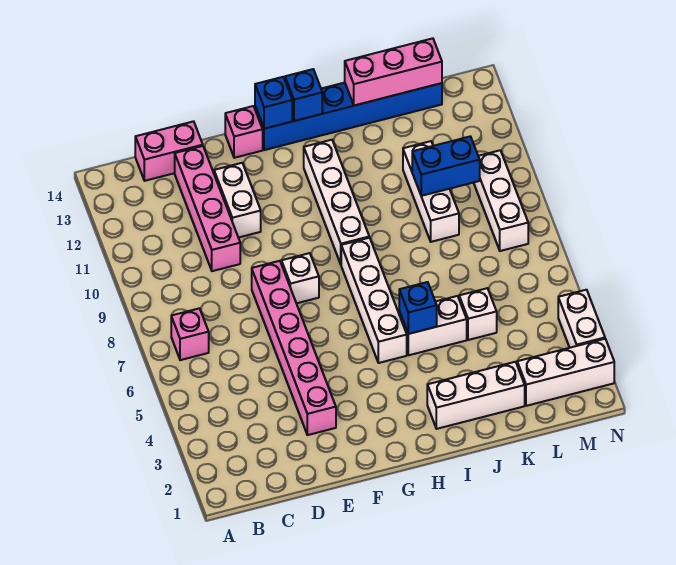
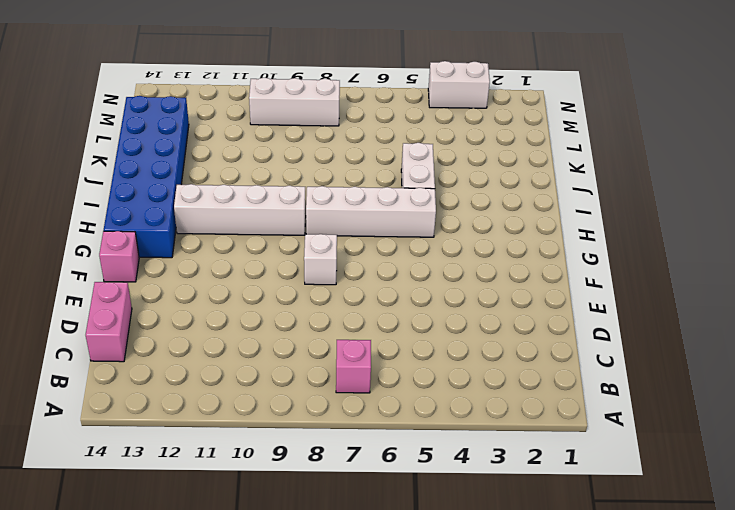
blue 2x6 brick [104,96,189,258] -> blue 1x6 brick [255,83,442,150]
none -> pink 1x4 brick [175,146,240,271]
none -> pink 1x6 brick [252,261,336,435]
none -> white 1x2 brick [214,163,261,238]

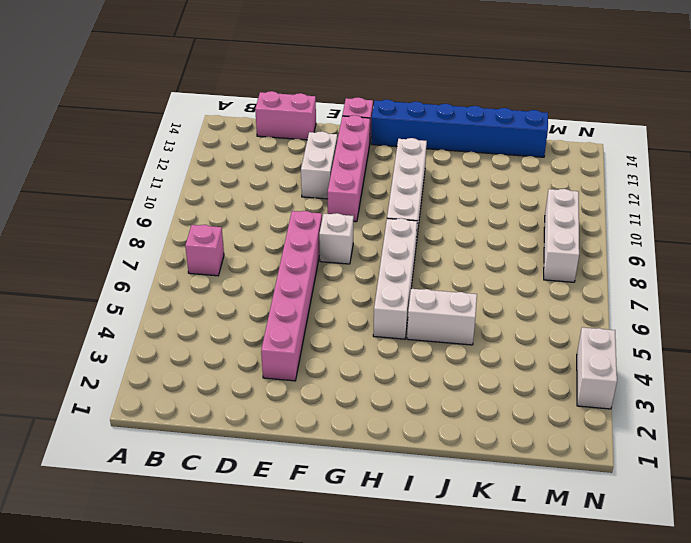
pink 1x4 brick [328,115,370,222] -> pink 1x4 brick moved to [175,146,240,271]
none -> white 1x3 brick [427,362,525,429]
none -> white 1x1 brick [459,288,497,340]
none -> white 1x3 brick [403,141,459,242]

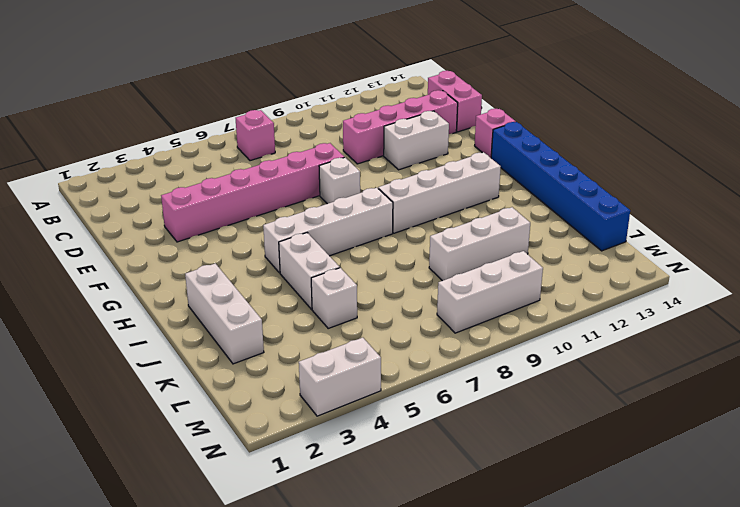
none -> white 1x3 brick [517,339,614,406]
none -> blue 1x1 brick [255,77,292,129]
none -> blue 1x1 brick [285,69,322,121]

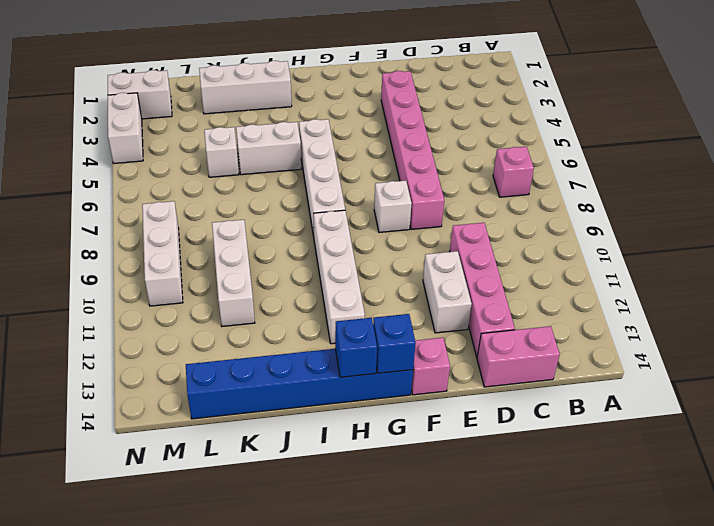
white 1x2 brick [108,70,172,119] -> white 1x3 brick [517,339,614,406]
none -> blue 1x1 brick [399,282,437,334]
none -> pink 1x3 brick [345,38,442,106]
none -> blue 1x2 brick [412,136,480,196]

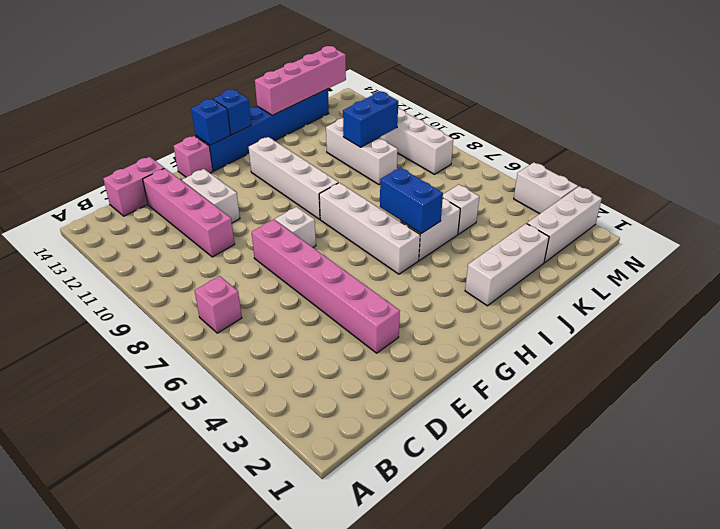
blue 1x2 brick [380,168,443,233] -> blue 1x1 brick [399,282,437,334]
pink 1x4 brick [255,46,346,115] -> pink 1x3 brick [345,38,442,106]

